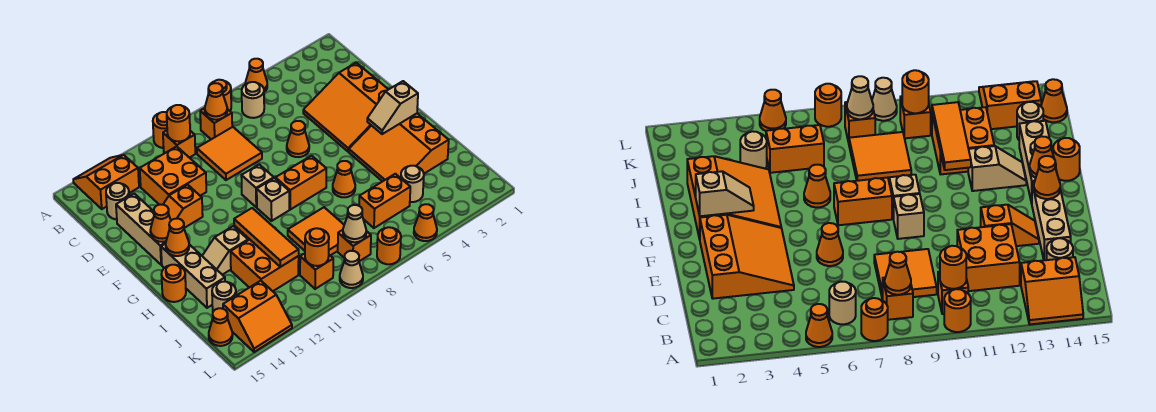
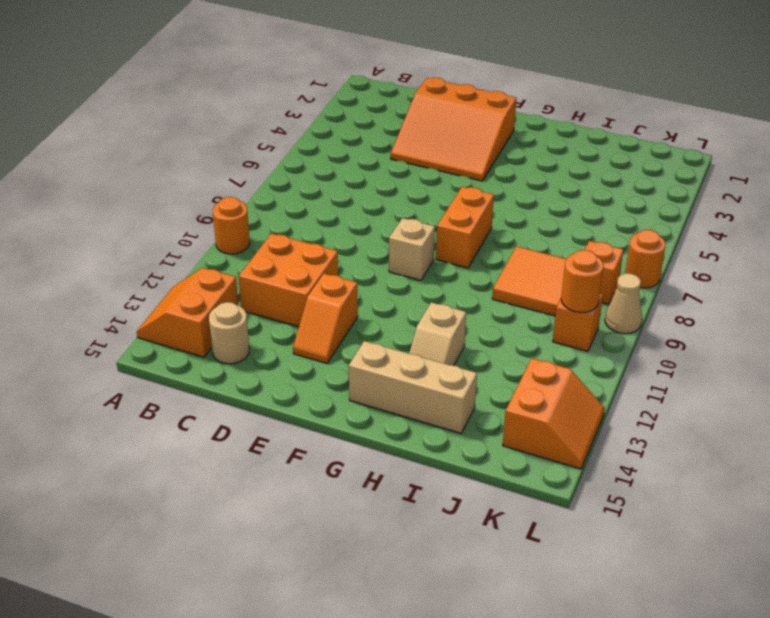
none -> orange 1x1 cone [245,59,267,92]
none -> orange 1x1 round brick [210,80,231,111]
none -> tan 1x1 round brick [242,82,264,118]
none -> orange 1x1 brick [200,108,232,139]

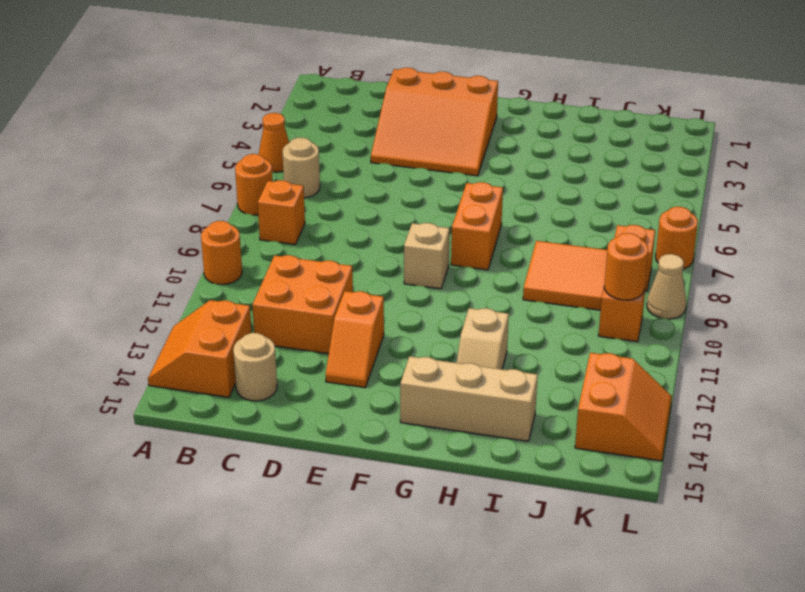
none -> orange 1x1 brick [163,130,195,158]
none -> orange 2x2 tile [197,127,262,180]
none -> tan 1x3 brick [116,194,166,265]
none -> orange 1x1 cone [287,121,309,157]

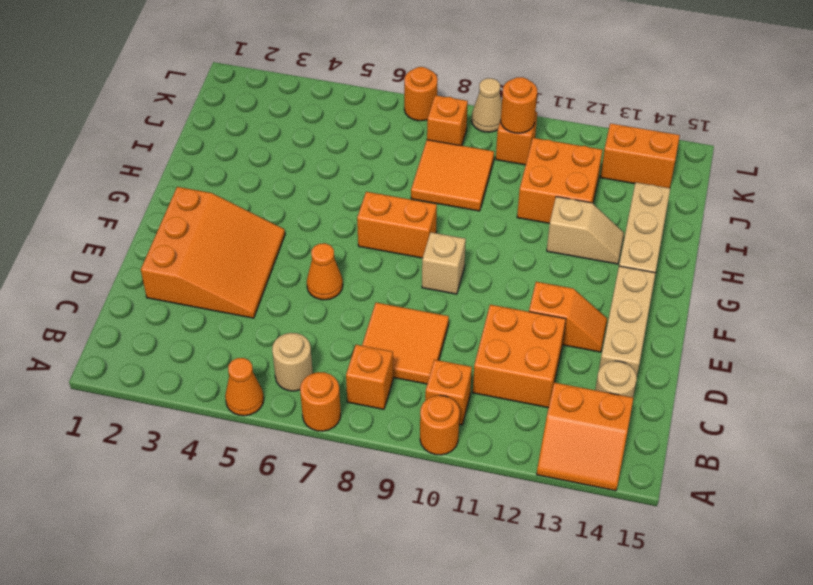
none -> orange 3x3 slope [349,114,449,182]
none -> tan 1x1 brick [257,178,289,221]
none -> orange 1x1 cone [333,161,355,197]
none -> orange 1x1 round brick [161,265,186,302]

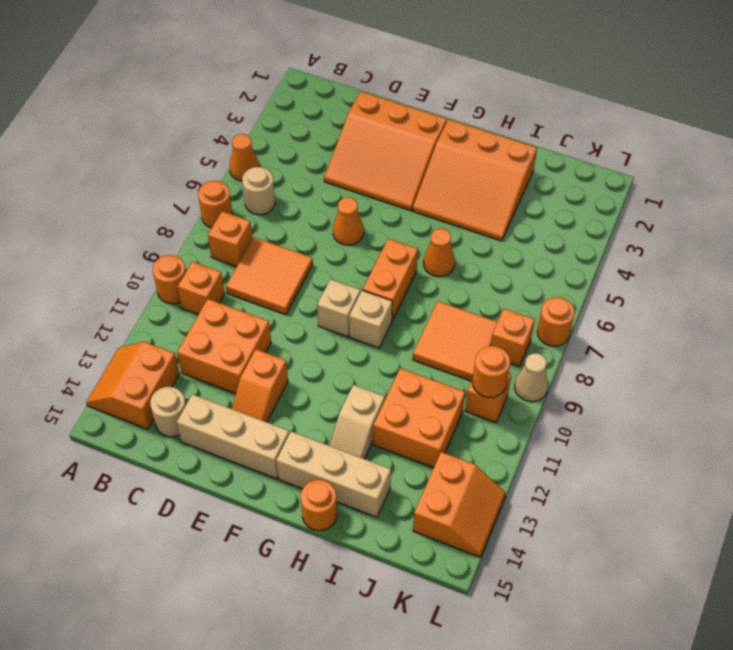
none -> tan 1x1 round brick [401,166,424,202]
none -> orange 1x2 brick [359,174,410,228]
none -> tan 1x1 round brick [212,282,236,311]
none -> orange 1x1 cone [209,308,232,346]

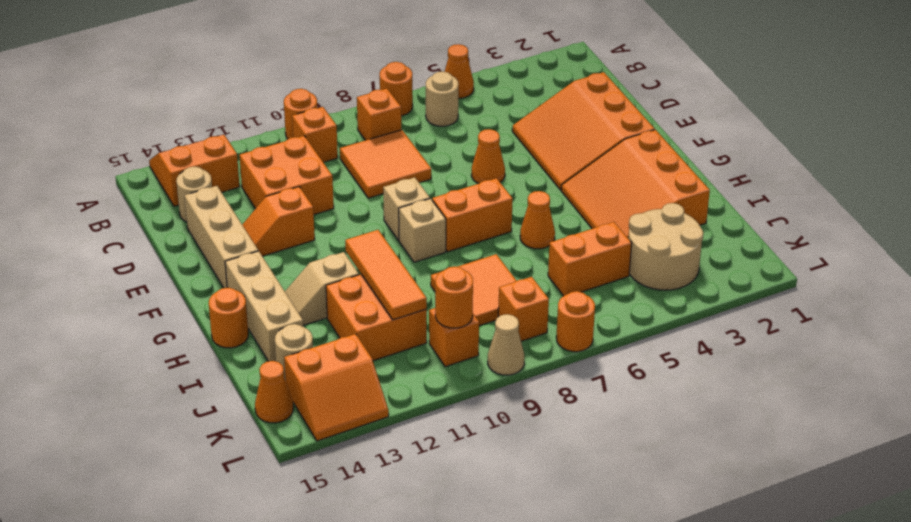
tan 2x2 round brick [628,203,703,290] -> tan 1x1 round brick [401,166,424,202]
none -> orange 1x1 cone [414,204,437,241]
none -> orange 1x1 cone [205,83,227,120]
none -> orange 1x1 round brick [167,105,190,142]
none -> orange 1x1 cone [150,204,171,242]

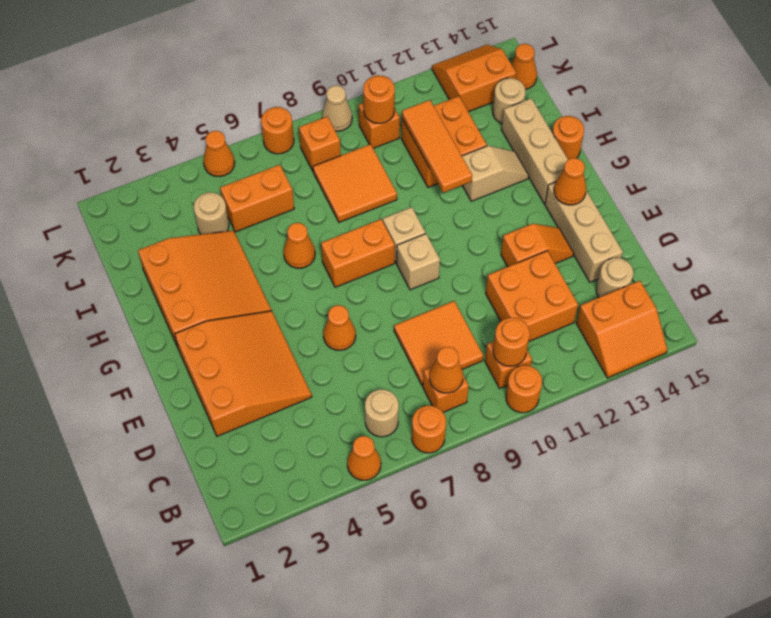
none -> tan 1x2 slope [367,81,418,134]
none -> orange 1x1 cone [166,219,189,256]
none -> tan 1x1 cone [343,205,366,242]

